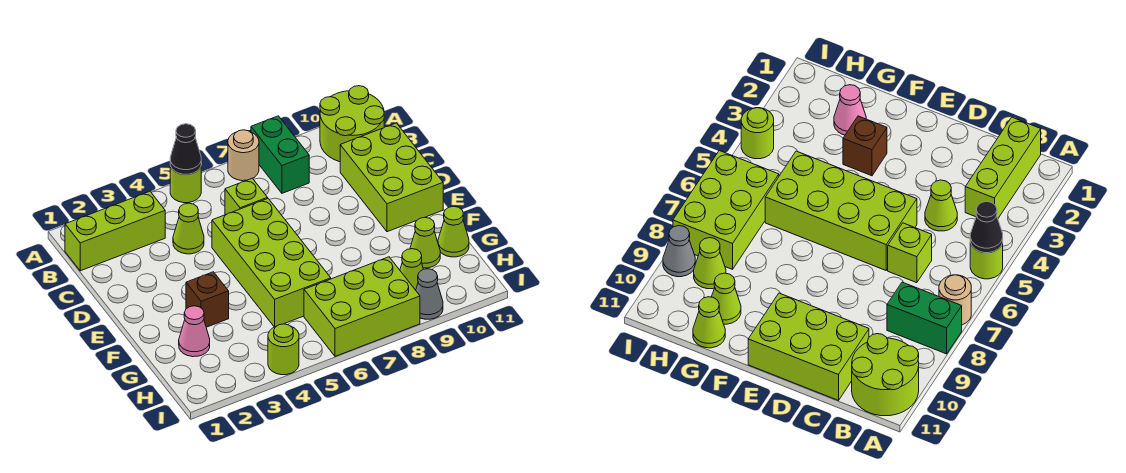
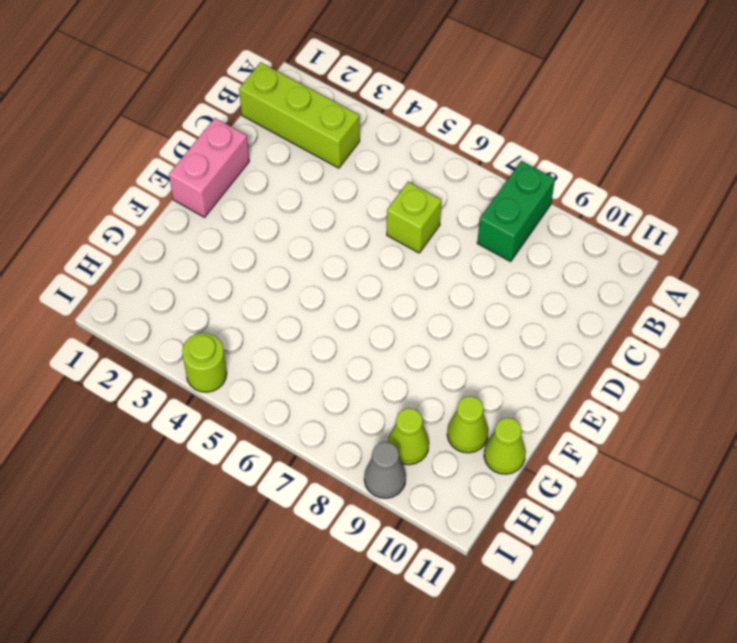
pink 1x2 brick [169,118,249,217] -> none
none -> lime 1x1 round brick [170,166,201,203]
none -> tan 1x1 round brick [228,130,259,181]
none -> lime 2x2 round brick [320,86,384,162]

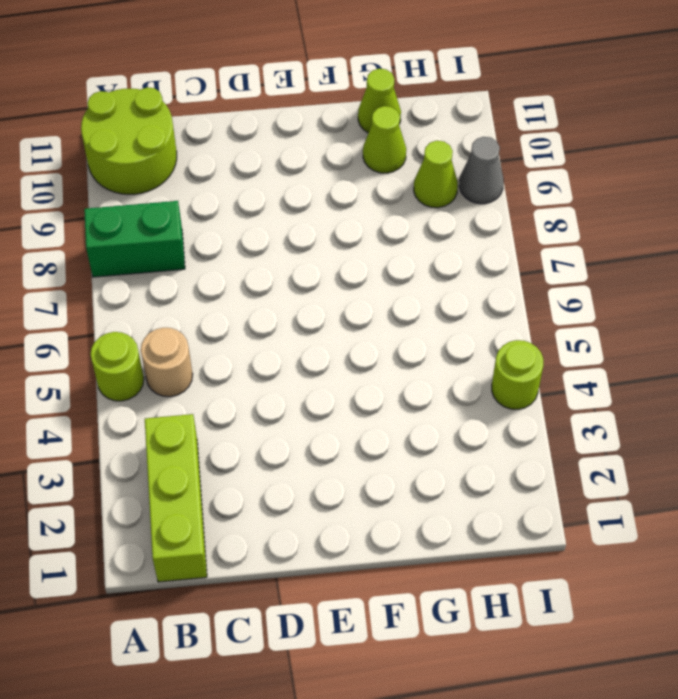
tan 1x1 round brick [141,328,193,397] -> tan 1x1 round brick moved to [228,130,259,181]
none -> lime 1x1 cone [173,203,204,254]
none -> lime 1x1 brick [225,178,268,215]
none -> lime 2x3 brick [340,123,443,232]

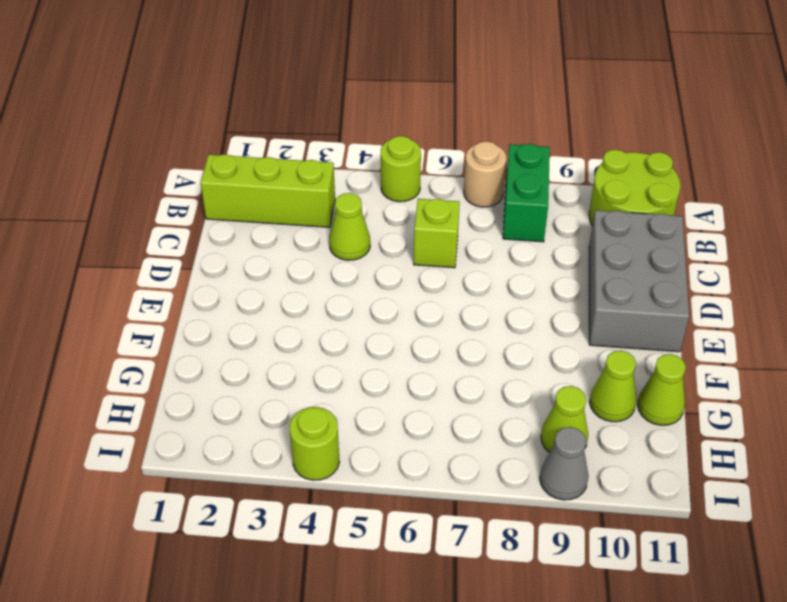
grey 2x3 brick [589,210,689,352] -> lime 2x3 brick [340,123,443,232]
none -> lime 2x4 brick [212,199,331,327]
none -> brown 1x1 brick [186,272,229,327]
none -> pink 1x1 cone [179,306,210,357]

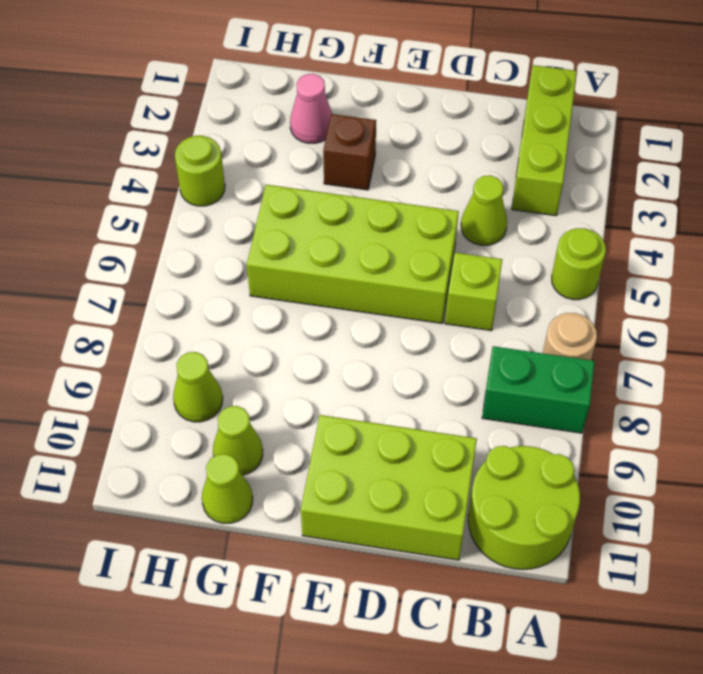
none -> lime 2x3 brick [304,257,420,356]
none -> grey 1x1 cone [416,269,443,319]
none -> black 1x1 cone [170,124,201,174]

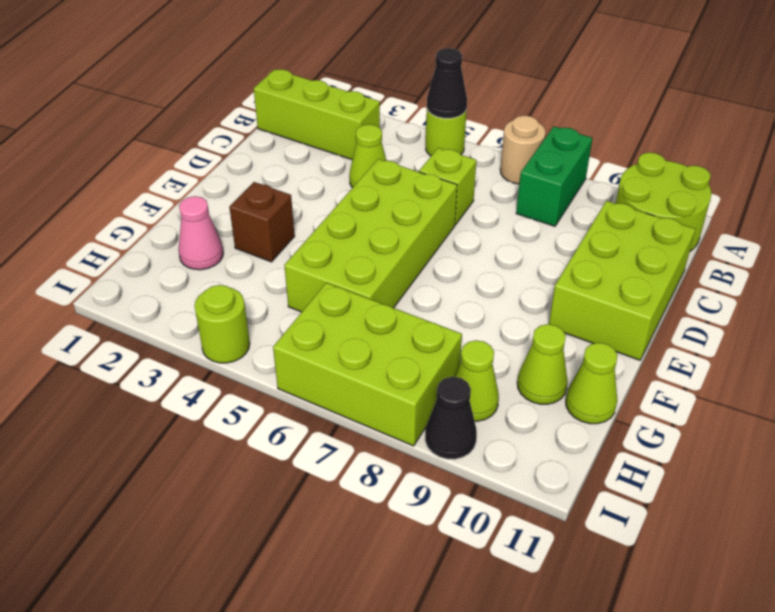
black 1x1 cone [425,377,477,459] -> grey 1x1 cone [416,269,443,319]

